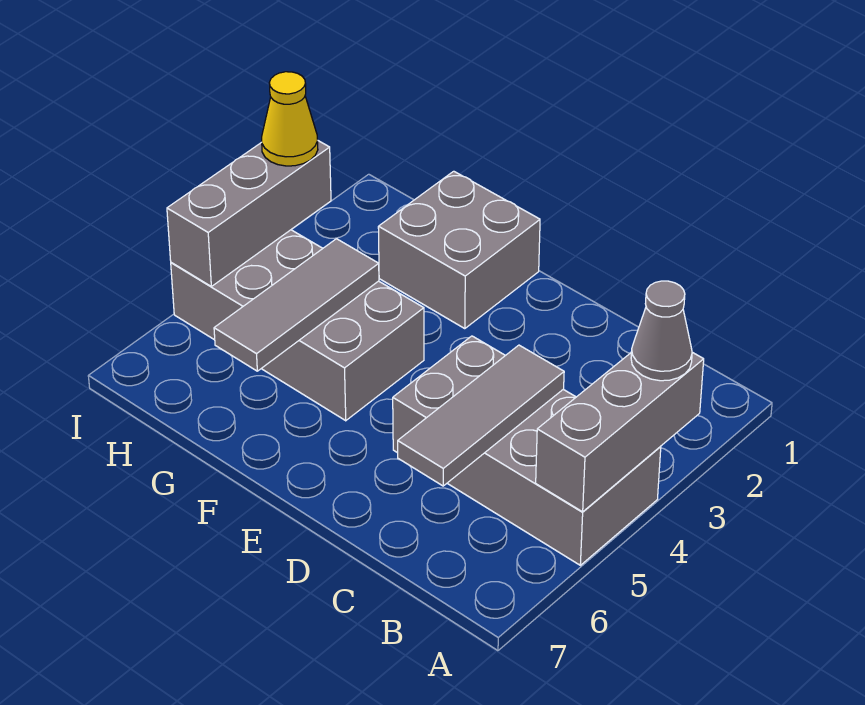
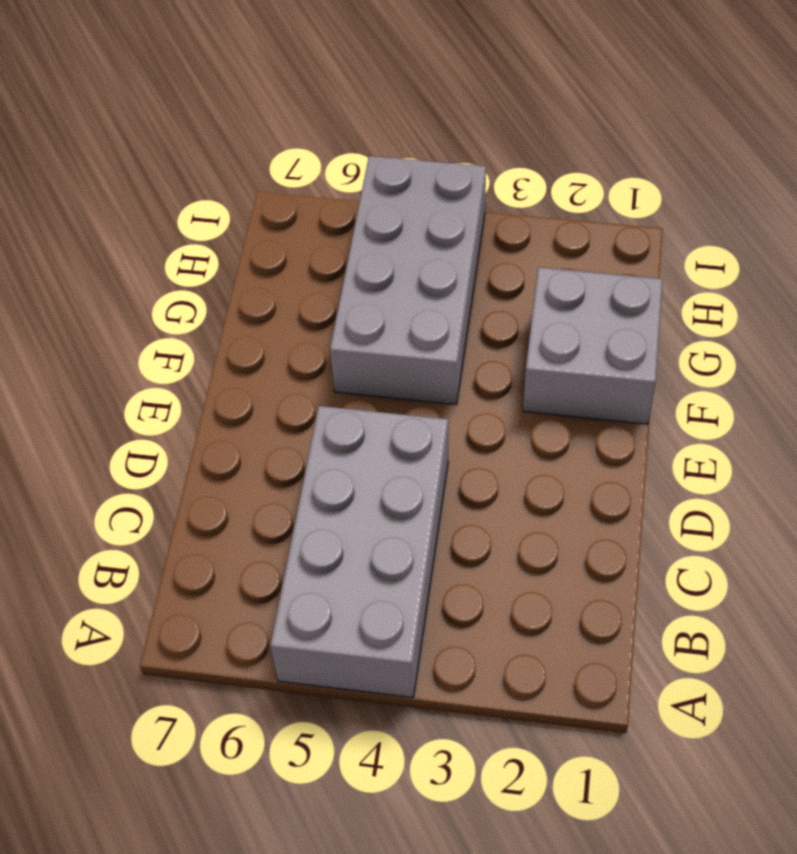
none -> grey 1x3 brick [536,353,704,512]
none -> grey 1x3 tile [398,345,564,486]

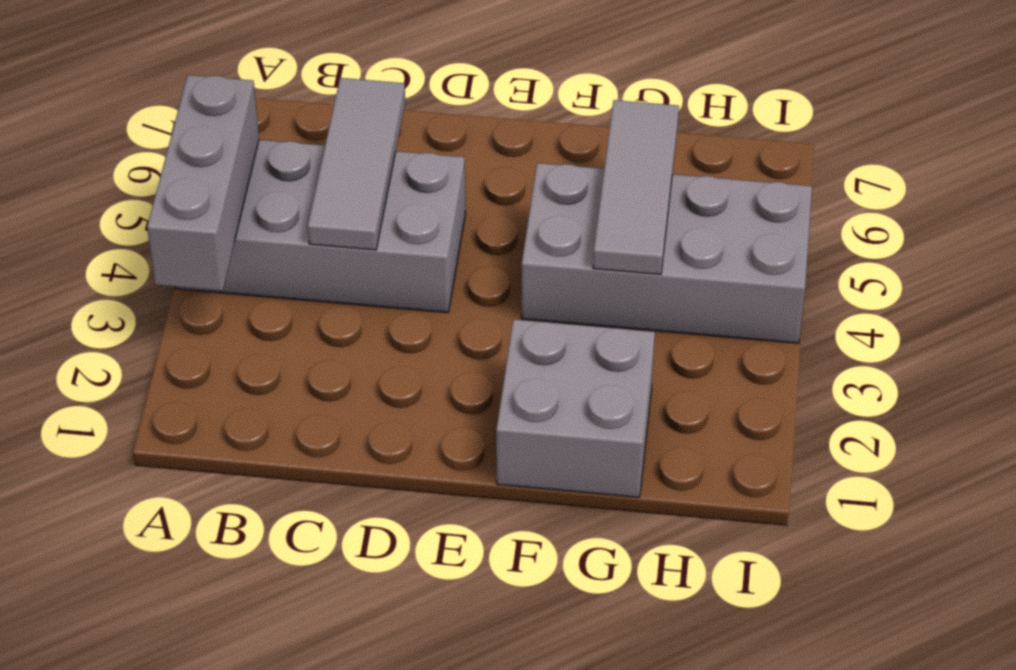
none -> grey 1x3 brick [167,141,331,286]
none -> grey 1x1 cone [631,281,692,381]

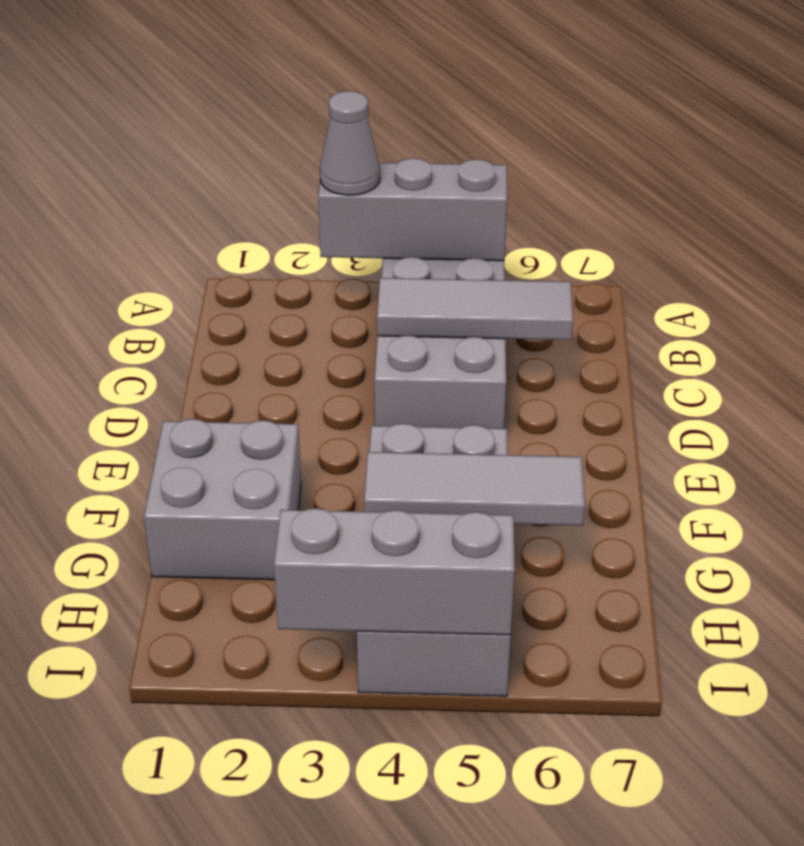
none -> yellow 1x1 cone [262,72,318,166]

